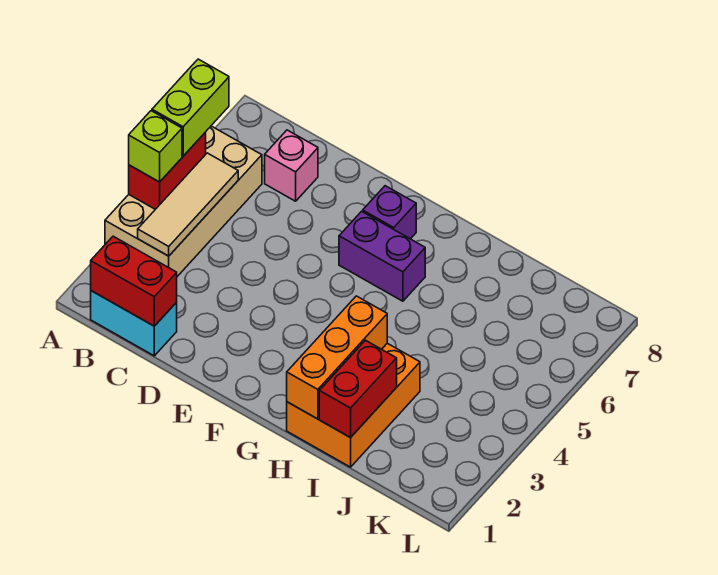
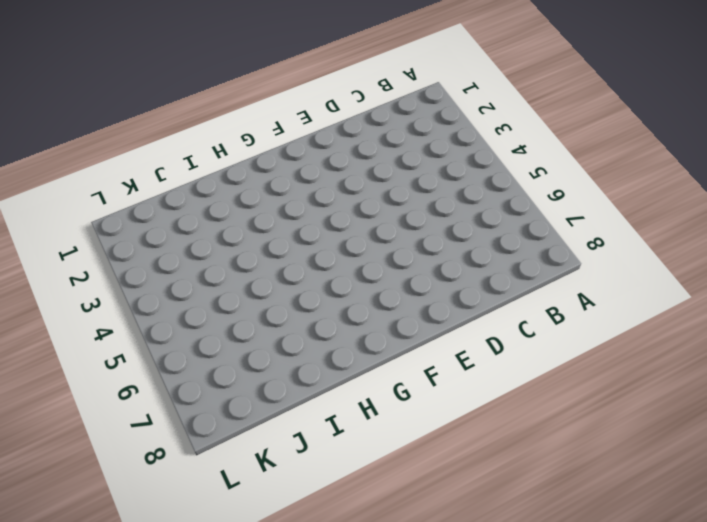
none -> tan 2x4 brick [105,126,262,276]
none -> cyan 1x2 brick [91,291,177,356]
none -> pink 1x1 brick [265,130,318,201]

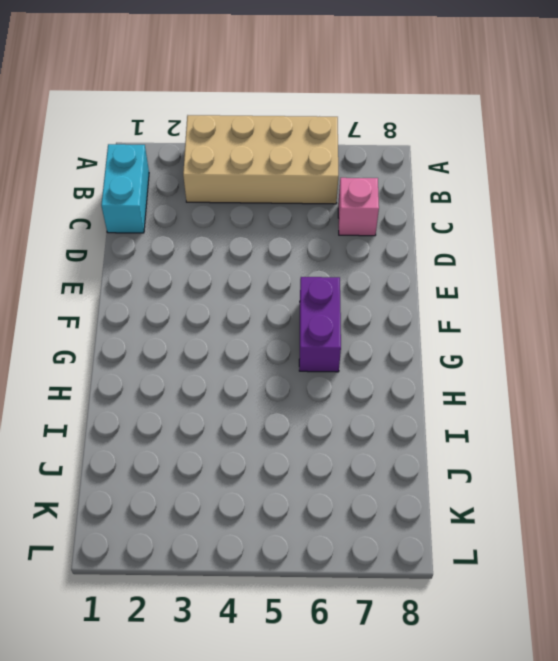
none -> purple 1x1 brick [363,186,416,239]
none -> orange 2x3 brick [287,343,420,467]
none -> red 1x2 brick [129,132,206,209]

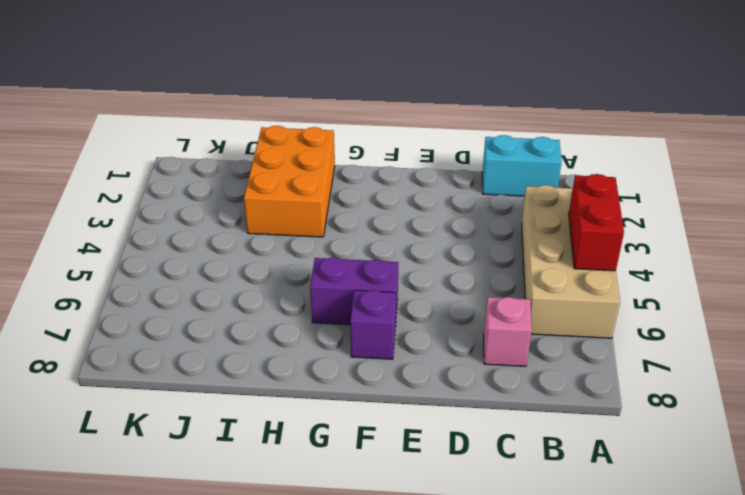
none -> red 1x2 brick [91,236,177,326]
none -> tan 1x3 tile [138,153,238,256]
none -> orange 1x3 brick [287,296,387,419]

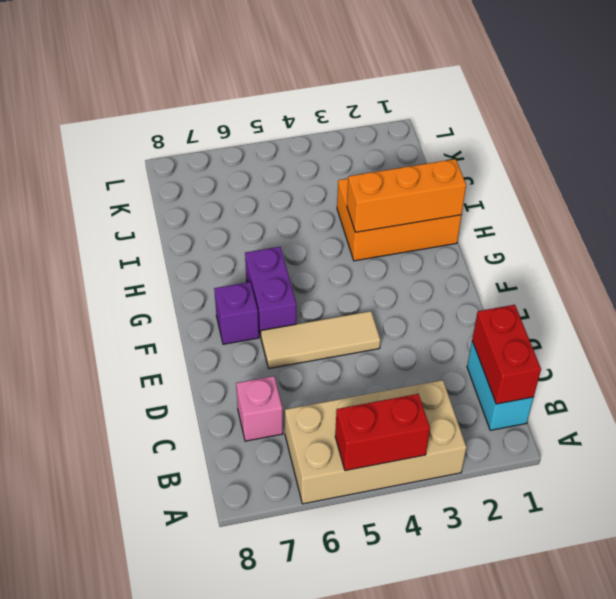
tan 1x3 tile [261,311,380,368] -> tan 1x3 tile moved to [138,153,238,256]
none -> red 1x2 brick [319,340,397,438]
none -> lime 1x1 brick [129,111,182,182]
none -> lime 1x2 brick [152,59,229,156]

